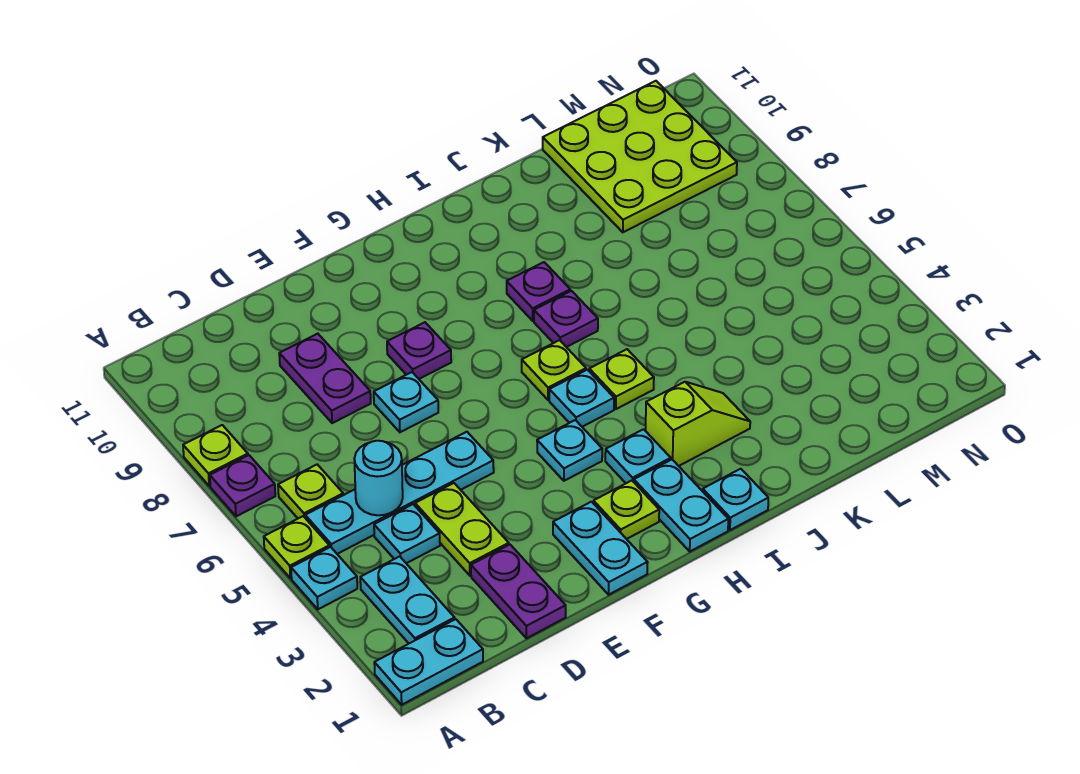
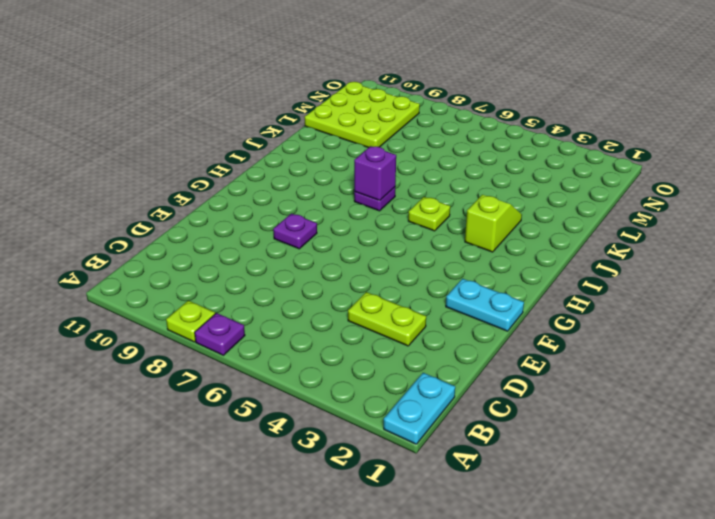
purple 1x1 brick [354,146,396,201] -> none
none -> cyan 1x1 plate [291,547,357,609]
none -> lime 1x1 plate [264,516,329,578]
none -> cyan 1x2 plate [360,556,455,643]

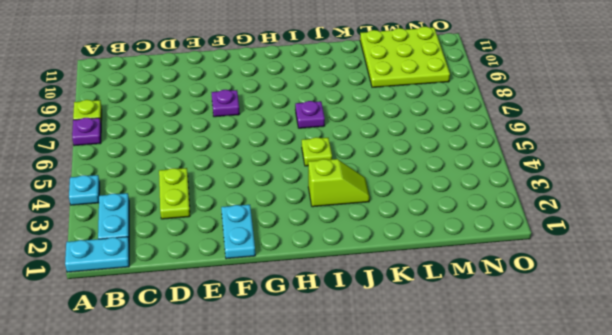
none -> lime 1x1 plate [264,516,329,578]
none -> cyan 1x4 plate [305,432,494,554]
none -> lime 1x1 plate [278,465,343,518]

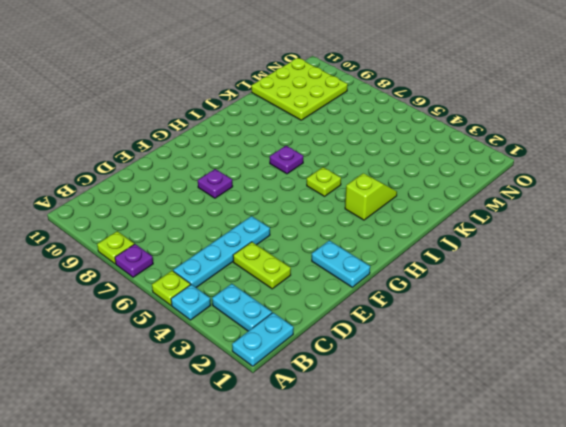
none -> lime 1x1 plate [278,465,343,518]
none -> cyan 1x1 plate [374,504,440,563]
none -> purple 1x2 plate [471,545,566,638]

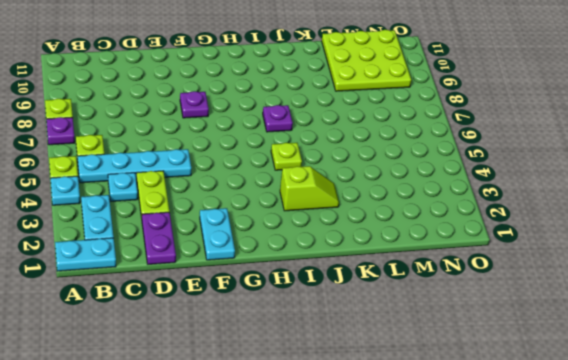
none -> purple 1x2 plate [279,334,371,423]
none -> cyan 1x1 plate [374,372,438,432]
none -> lime 1x1 plate [594,481,659,539]

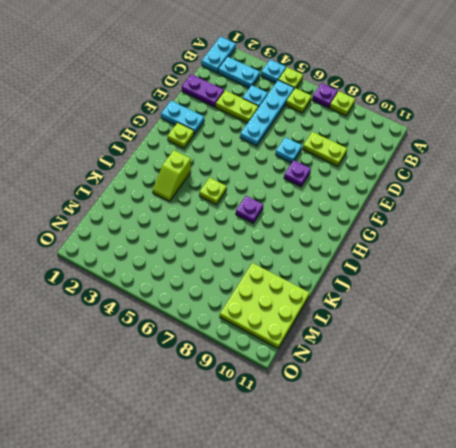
lime 1x2 plate [303,132,347,166] -> purple 1x2 plate [279,334,371,423]
none -> cyan 1x1 plate [537,420,602,481]
none -> cyan 1x2 plate [634,460,728,551]
none -> cyan 1x1 plate [605,429,671,483]

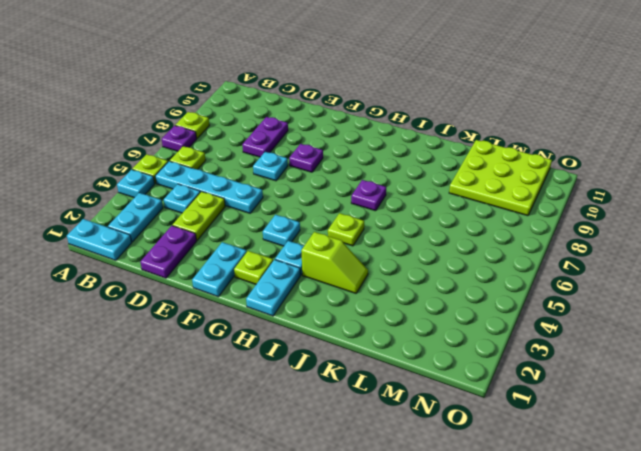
none -> cyan 1x1 plate [549,370,614,427]
none -> lime 1x1 plate [522,340,586,400]
none -> cyan 1x1 plate [703,469,768,530]

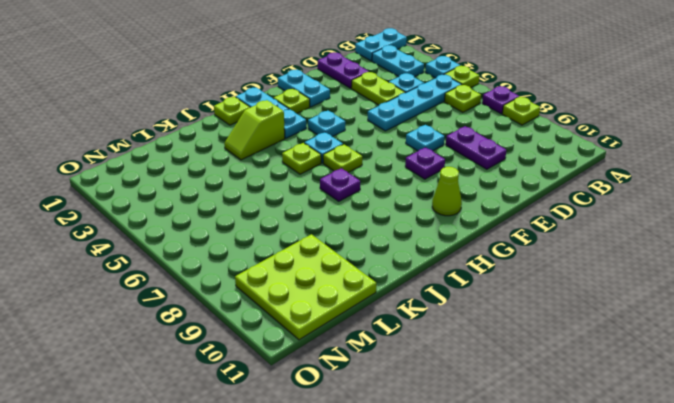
lime 1x1 cone [432,167,462,216] -> none
lime 1x1 plate [214,97,250,125] -> cyan 1x1 plate [703,469,768,530]
none -> purple 1x1 plate [507,262,570,321]
none -> cyan 1x1 round brick [354,441,403,515]

